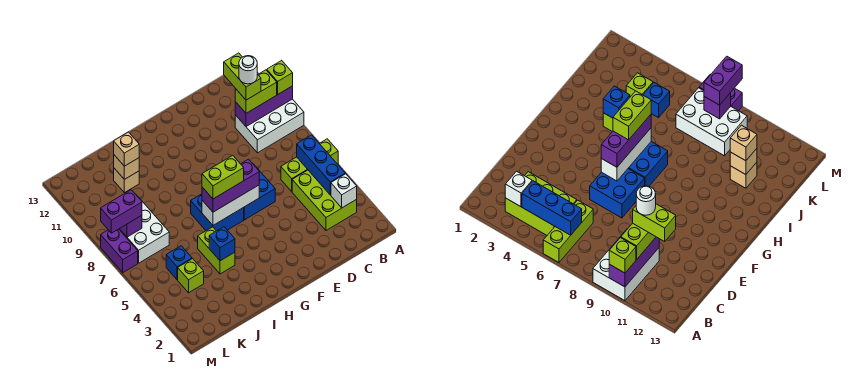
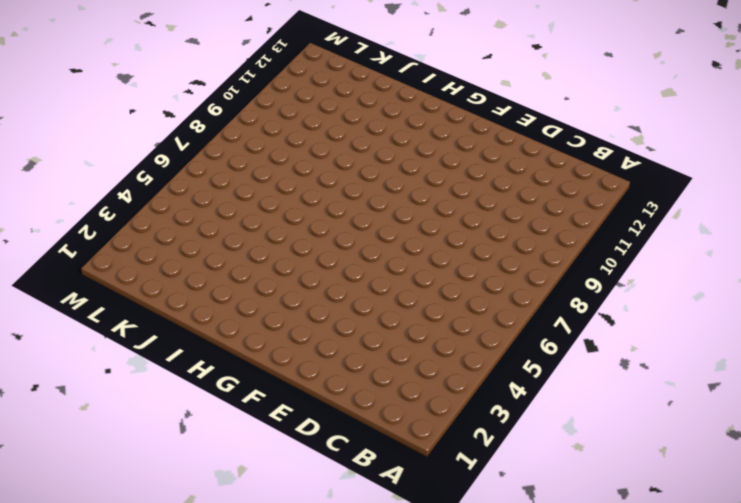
none -> lime 1x3 brick [281,139,338,192]
none -> white 2x3 brick [235,99,304,153]
none -> lime 2x3 brick [292,170,357,230]

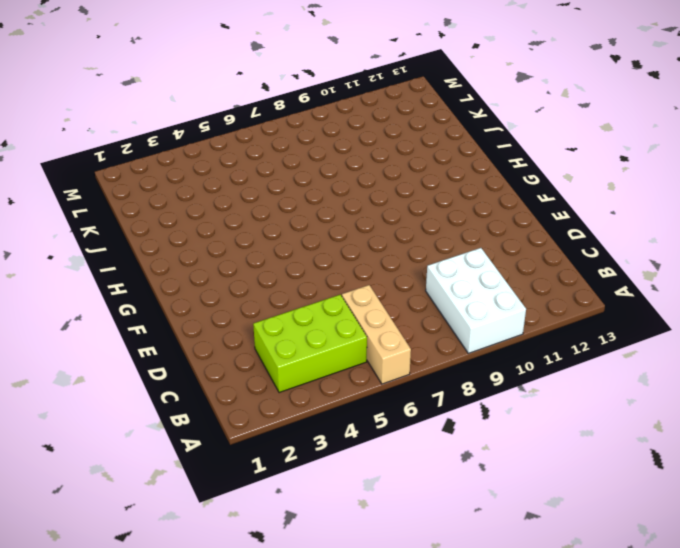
tan 1x3 brick [342,285,411,384] -> lime 1x3 brick [281,139,338,192]
none -> blue 2x2 brick [244,164,275,220]
none -> blue 2x2 brick [191,194,244,231]
none -> lime 1x2 brick [198,227,235,274]

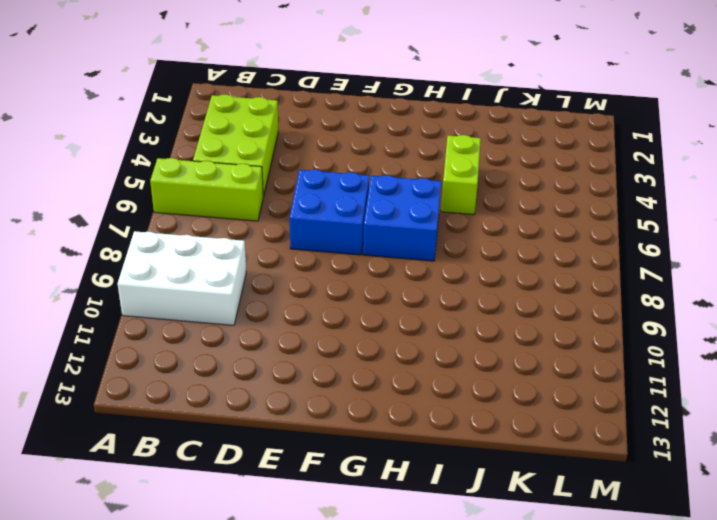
none -> tan 1x1 brick [114,168,139,193]
none -> lime 1x1 brick [178,259,204,293]
none -> blue 1x1 brick [166,246,192,280]

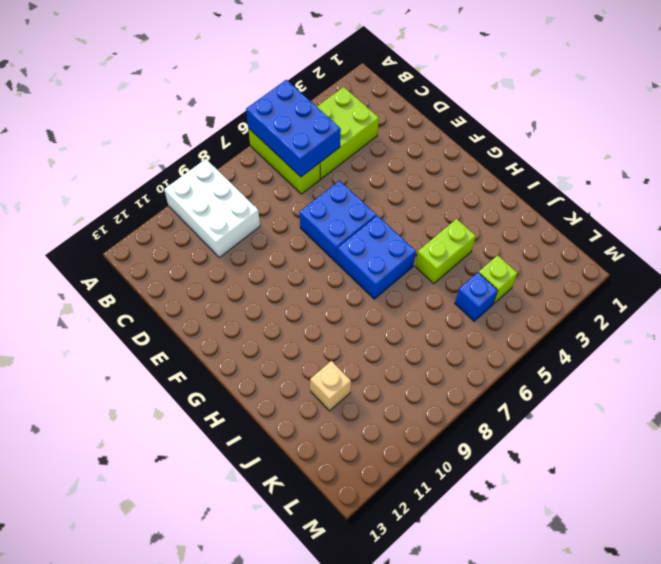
blue 2x3 brick [246,80,341,177] -> blue 1x3 brick [297,135,345,195]
none -> white 2x3 brick [119,195,169,263]
none -> purple 1x2 brick [101,229,138,273]
none -> purple 1x3 brick [235,86,293,127]

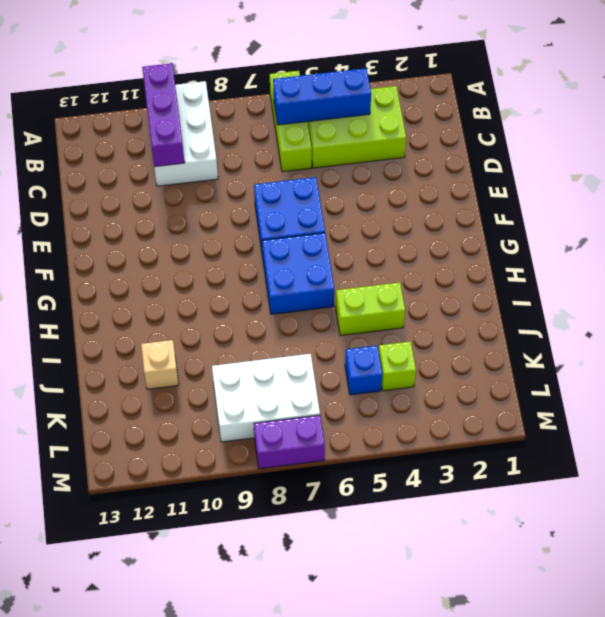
none -> white 1x1 brick [331,174,357,208]
none -> white 1x3 brick [202,185,259,225]
none -> blue 1x1 brick [209,227,235,261]

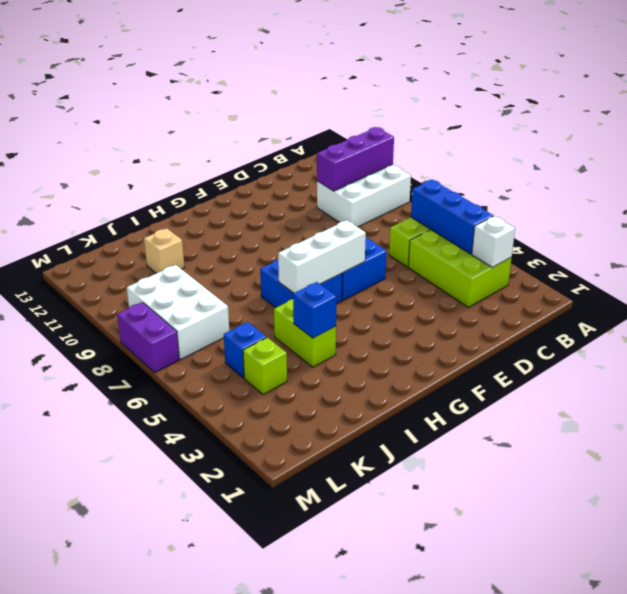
none -> tan 1x1 brick [114,155,139,180]
none -> purple 1x1 brick [120,215,142,237]
none -> lime 1x1 brick [267,60,293,95]

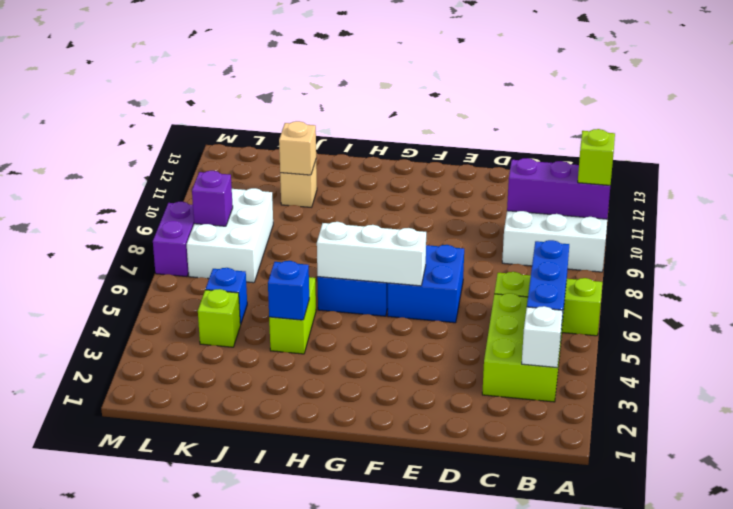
none -> lime 1x2 brick [235,70,277,113]
none -> purple 1x3 brick [202,159,259,212]
none -> tan 1x1 brick [114,132,139,166]

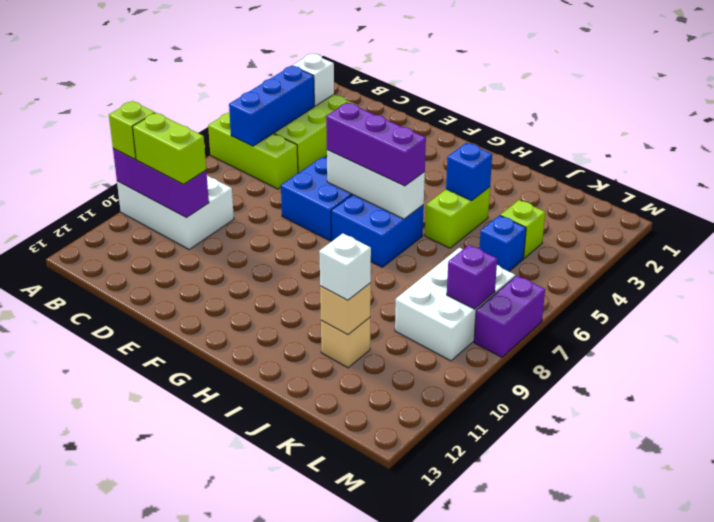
white 1x1 brick [319,234,371,300] -> tan 1x1 brick [114,132,139,166]
none -> purple 1x2 brick [101,190,142,233]
none -> lime 1x2 brick [224,53,261,100]
none -> lime 1x2 brick [202,155,244,199]

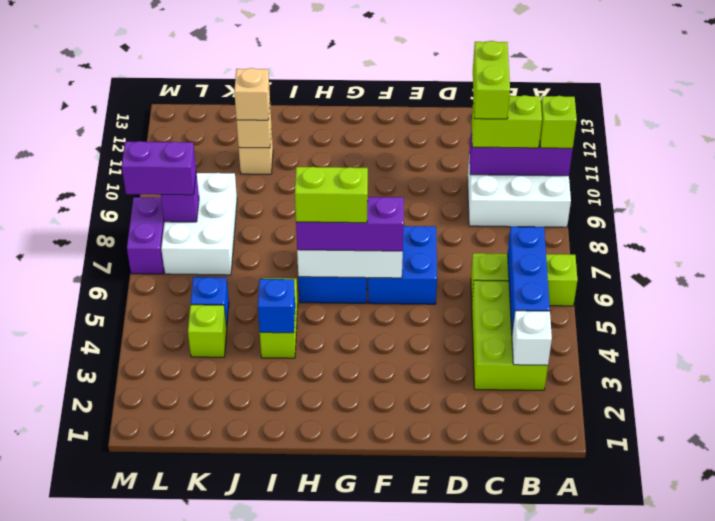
none -> white 1x1 round brick [239,56,257,84]

